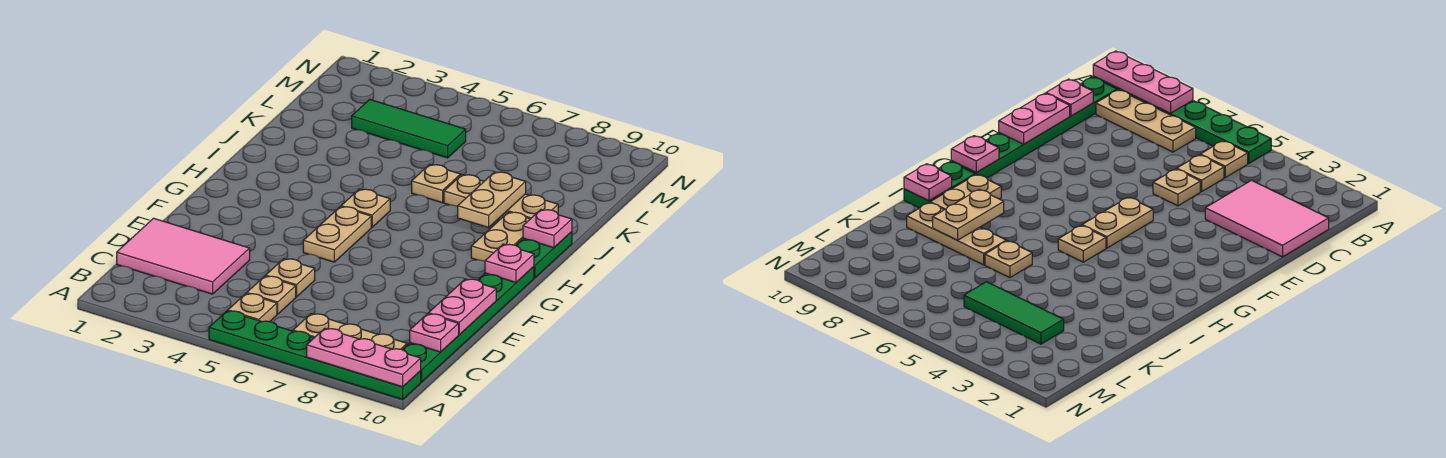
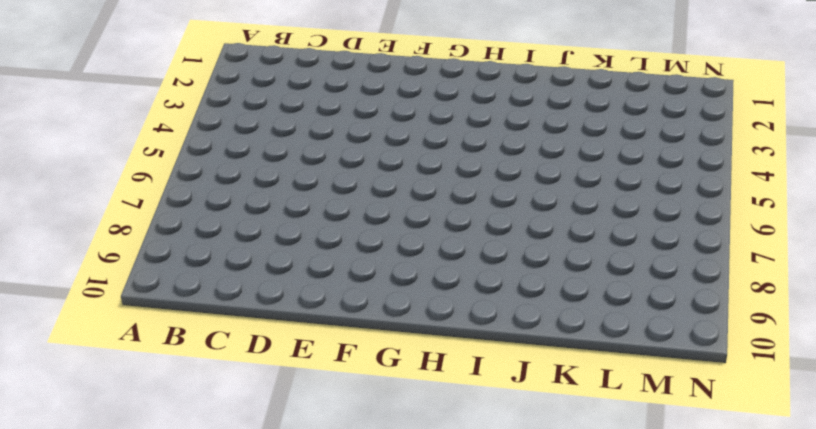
none -> green 1x6 plate [209,311,421,399]
none -> tan 1x1 plate [228,293,277,322]
none -> tan 1x3 plate [293,314,407,349]

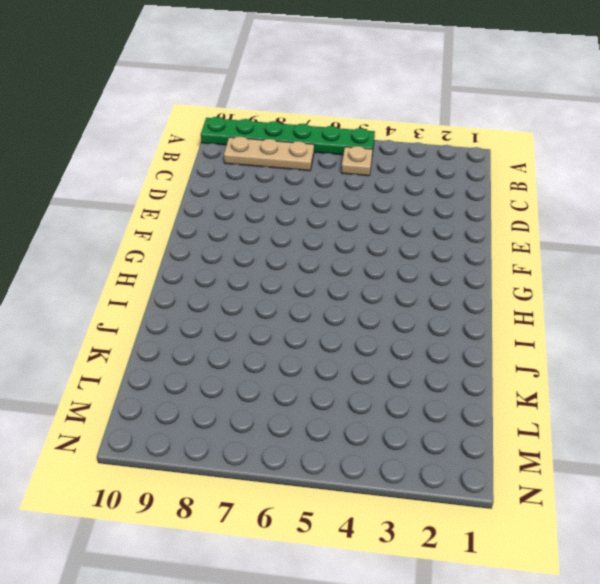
none -> green 1x6 plate [402,267,534,382]
none -> pink 2x3 tile [117,218,250,294]
none -> tan 1x1 plate [247,276,296,314]

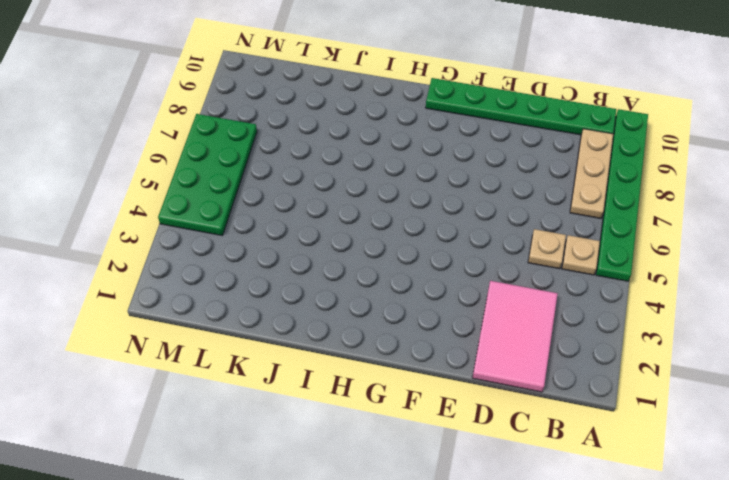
green 2x4 plate [158,114,257,235] -> none
none -> tan 1x1 plate [266,259,315,297]
none -> tan 1x2 plate [303,207,371,262]
none -> tan 1x1 plate [341,189,390,227]

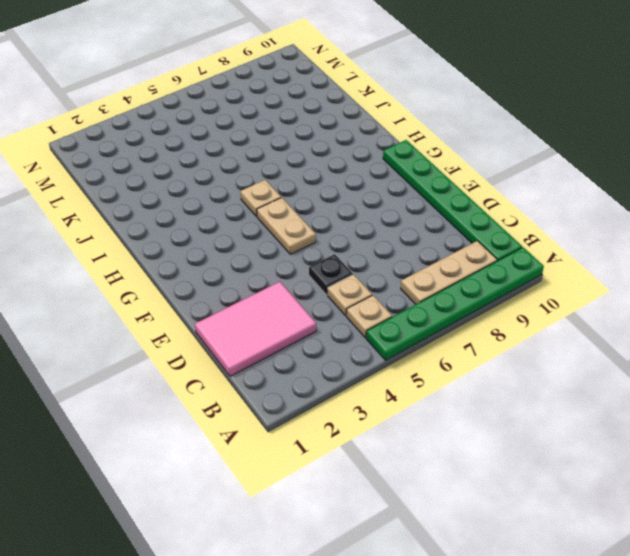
black 1x1 plate [309,254,353,295] -> tan 1x1 plate [266,259,315,297]
none -> tan 1x2 plate [471,212,530,262]
none -> green 1x2 plate [516,232,572,278]
none -> tan 1x1 plate [412,164,461,203]

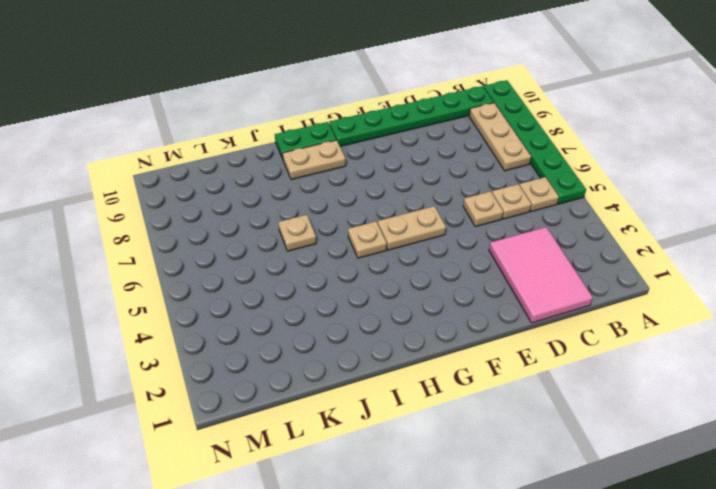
none -> tan 1x3 plate [444,175,558,220]
none -> green 1x3 tile [352,99,466,158]
none -> pink 1x3 plate [307,328,421,387]

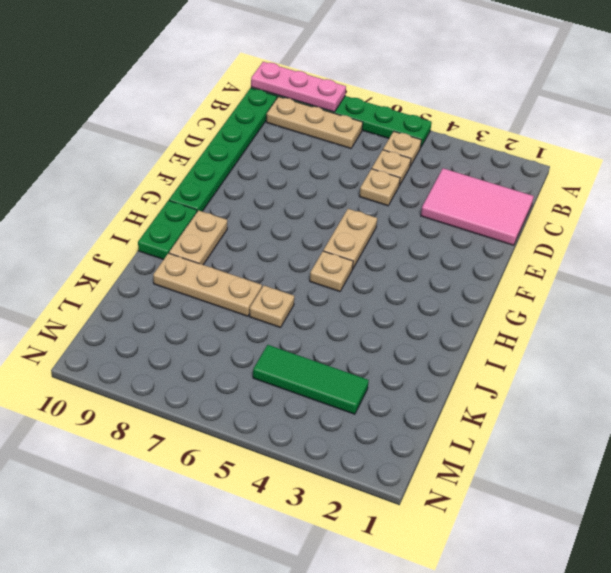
none -> pink 1x1 plate [410,314,459,352]
none -> pink 1x2 plate [428,279,496,335]
none -> pink 1x1 plate [485,244,534,282]

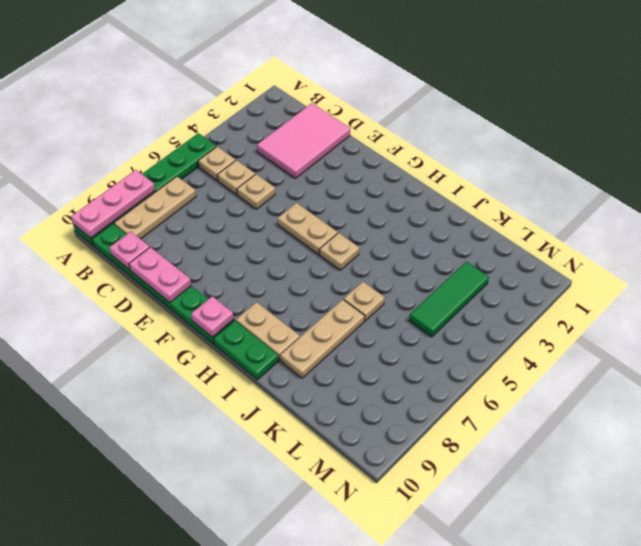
none -> tan 1x2 plate [458,172,526,228]
none -> pink 1x1 plate [523,210,572,248]

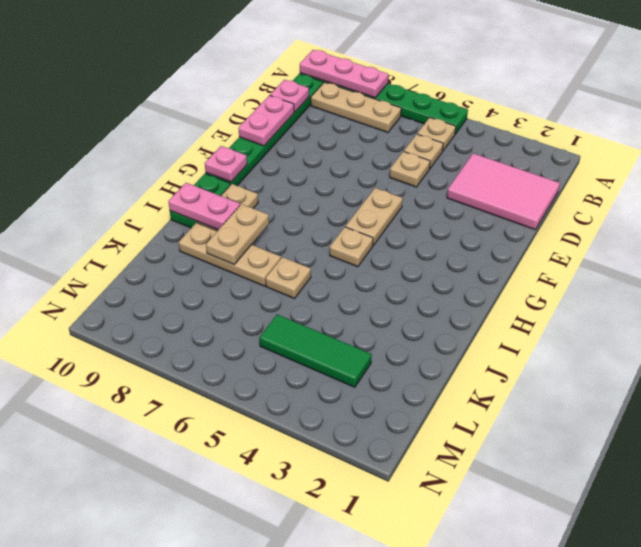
pink 1x2 plate [168,183,240,230] -> pink 1x1 plate [523,210,572,248]

